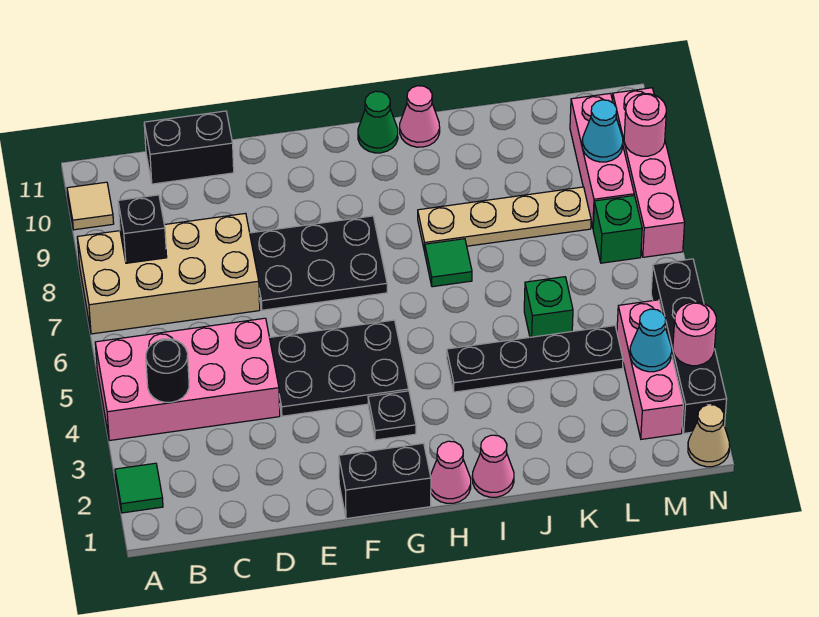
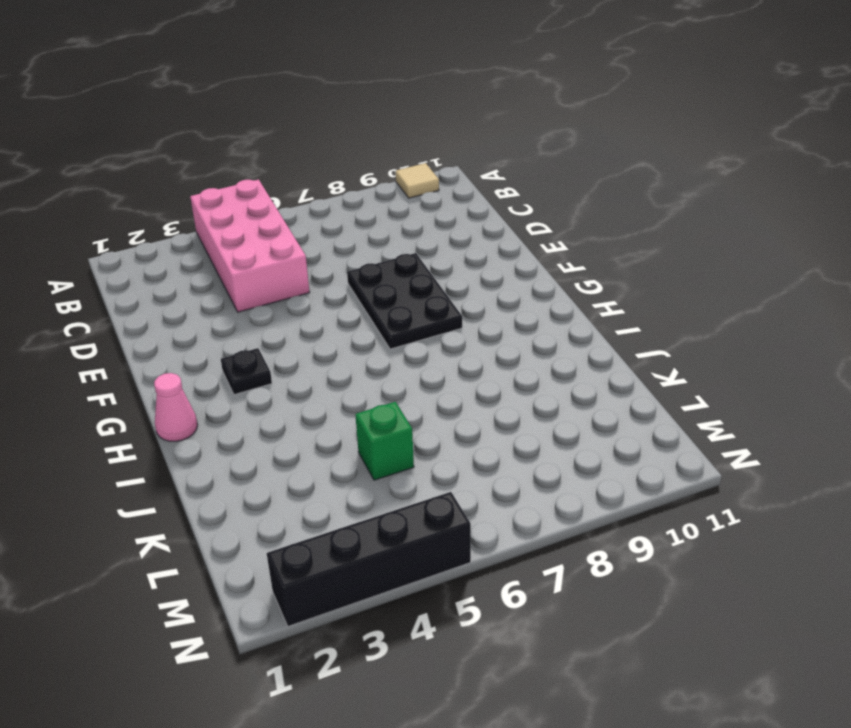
none -> green 1x1 tile [115,463,163,513]
none -> tan 2x4 brick [77,213,260,334]
none -> black 1x2 brick [144,111,234,184]

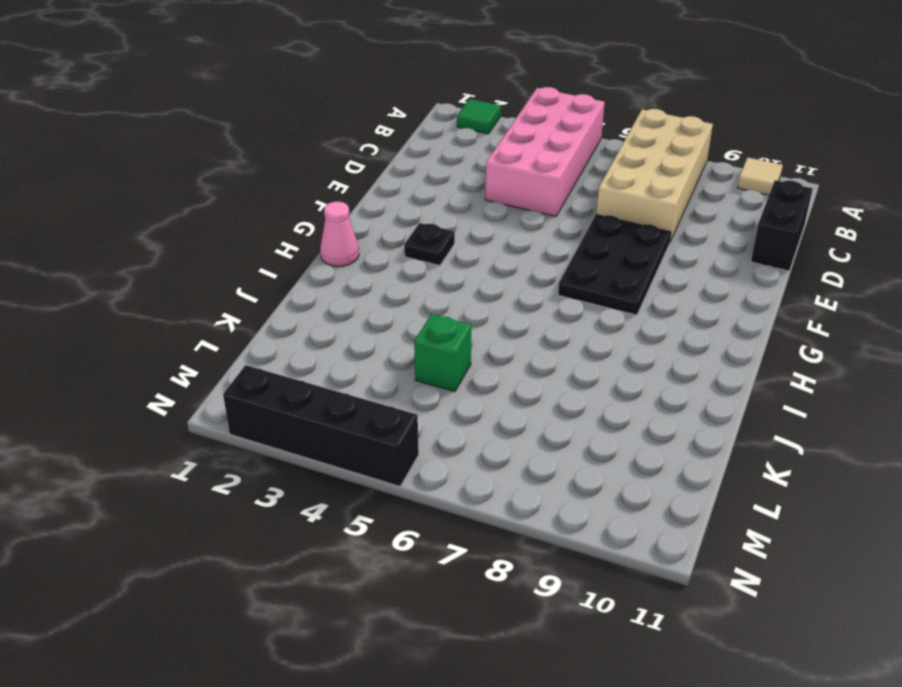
none -> black 2x3 plate [269,320,409,416]
none -> black 1x2 brick [339,443,431,519]
none -> green 1x1 cone [358,91,398,153]

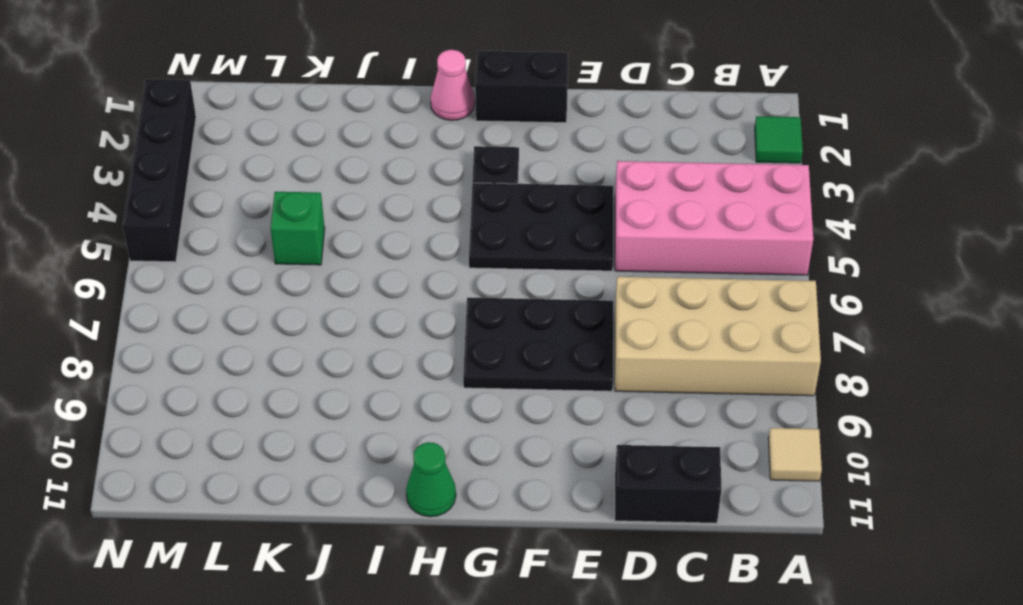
none -> pink 1x1 cone [472,435,514,497]
none -> black 1x4 plate [447,326,623,392]
none -> green 1x1 tile [425,239,472,287]

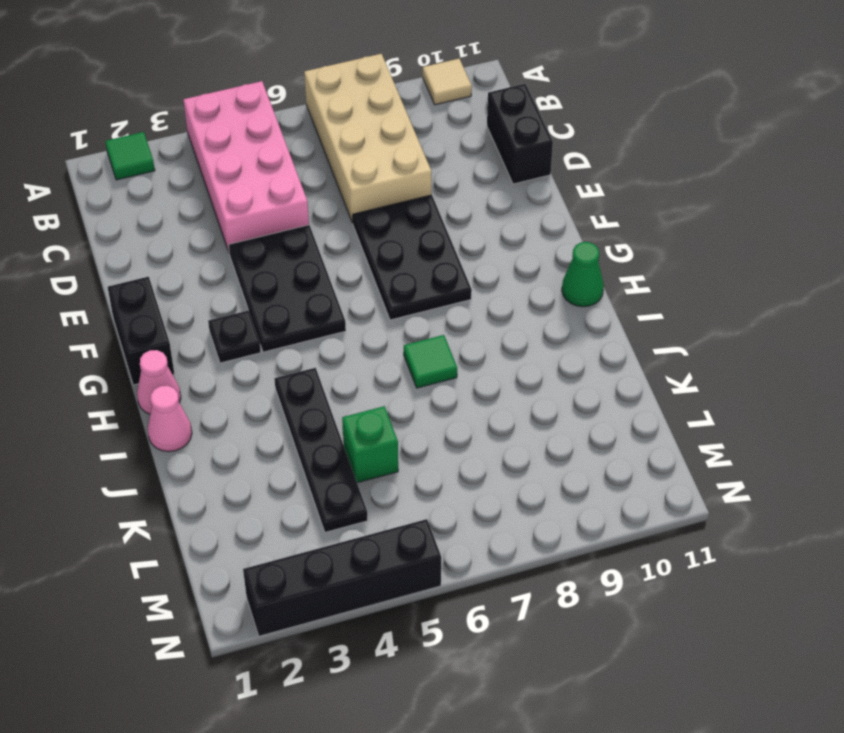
none -> tan 1x4 plate [418,187,591,252]
none -> pink 1x1 cone [400,86,440,147]
none -> pink 1x3 brick [617,300,683,439]

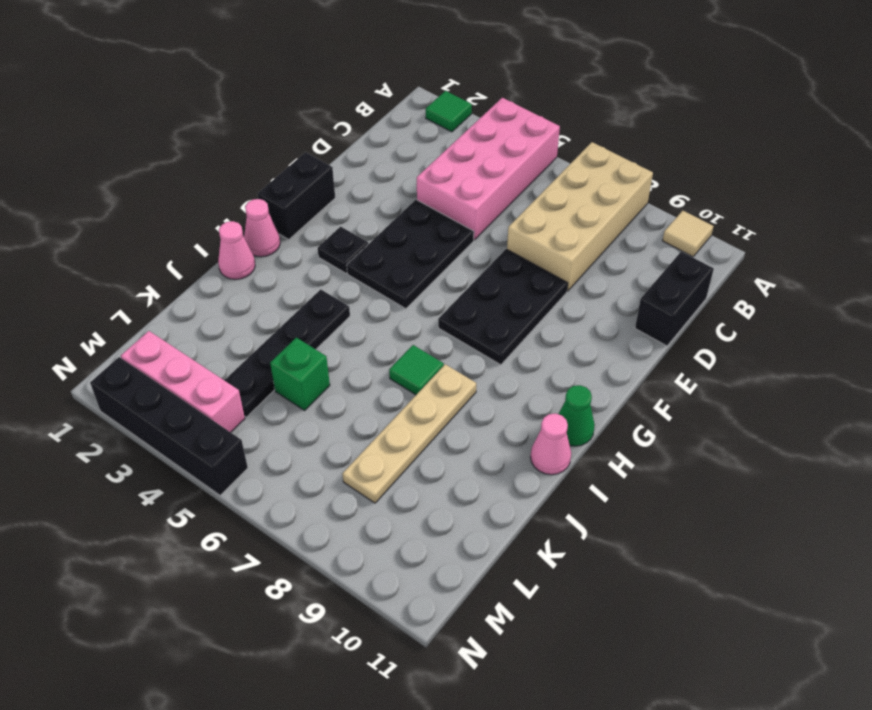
none -> green 1x1 brick [593,196,642,263]
none -> pink 1x3 brick [570,93,634,228]
none -> tan 1x1 cone [688,405,730,467]

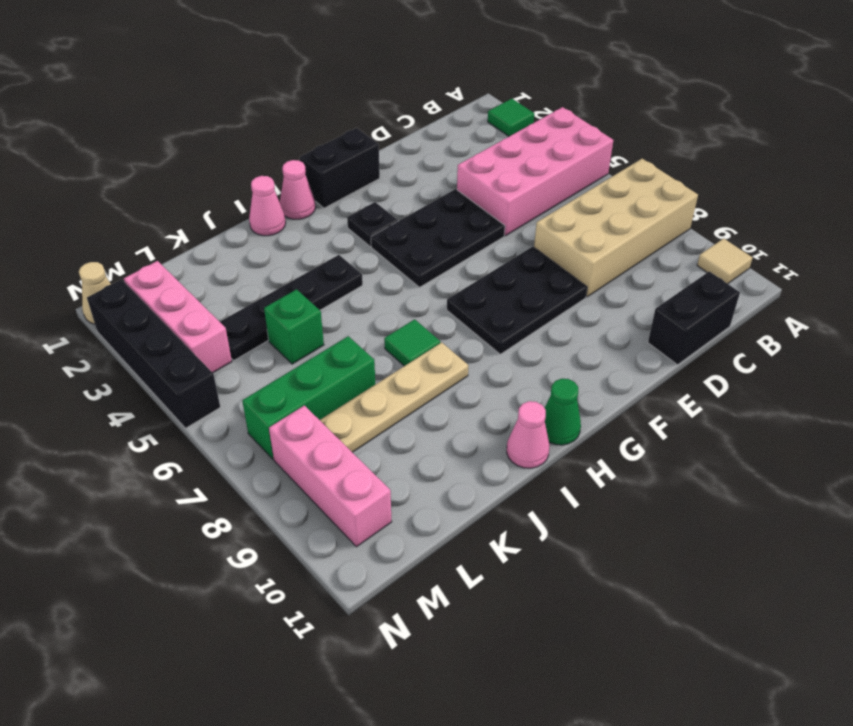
green 1x3 brick [242,336,375,459] -> green 1x1 brick [593,196,642,263]
none -> pink 1x4 brick [612,88,685,257]
none -> black 1x1 round brick [146,339,189,402]
none -> black 1x1 brick [118,195,167,263]

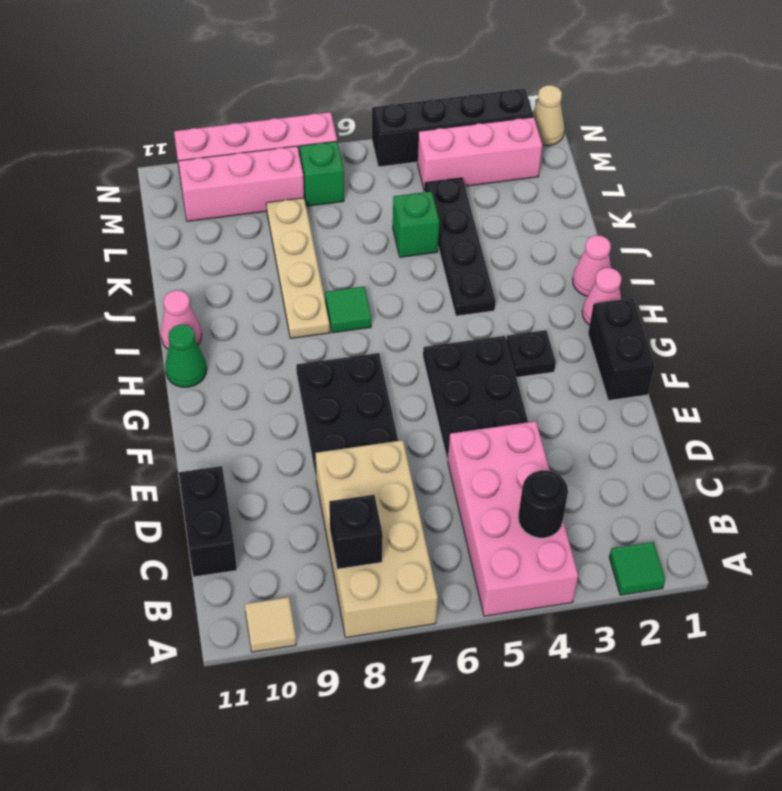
none -> cyan 1x1 cone [630,309,672,372]
none -> cyan 1x1 cone [582,100,623,162]
none -> pink 1x1 round brick [673,302,716,366]

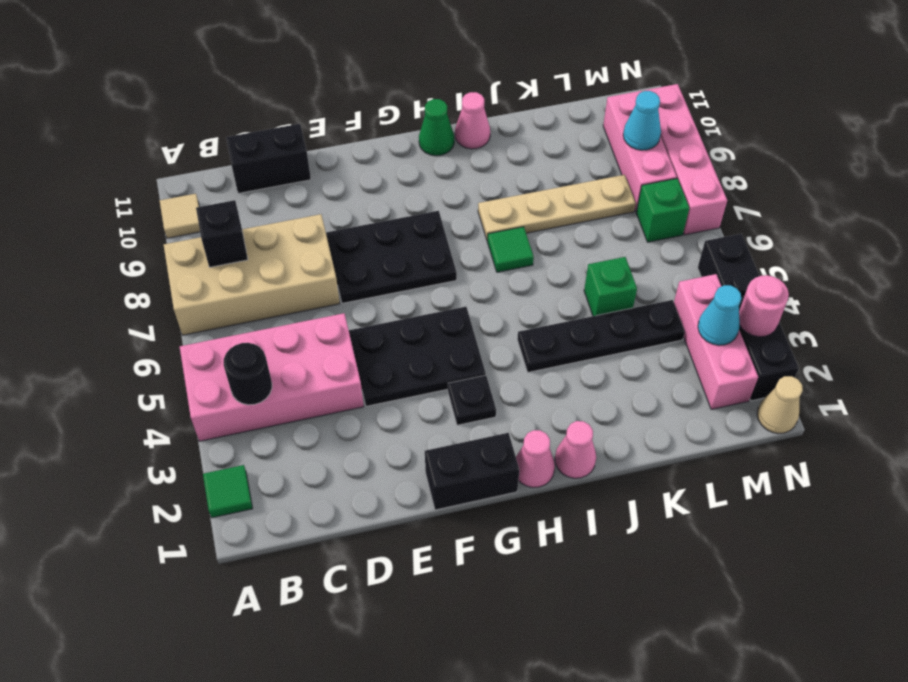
none -> pink 1x1 round brick [624,94,666,156]

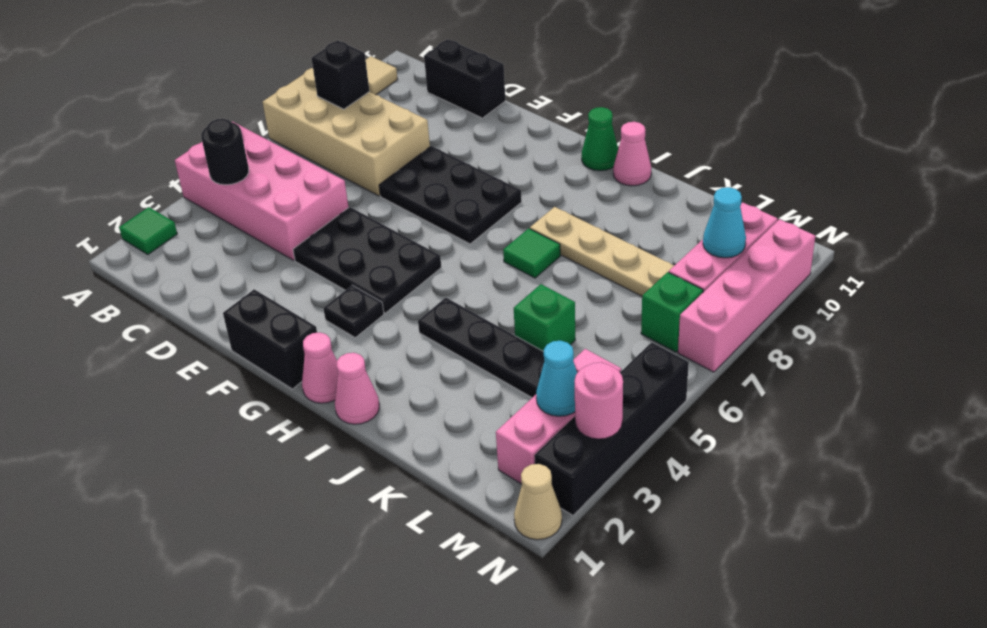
none -> pink 1x1 round brick [624,94,666,156]

